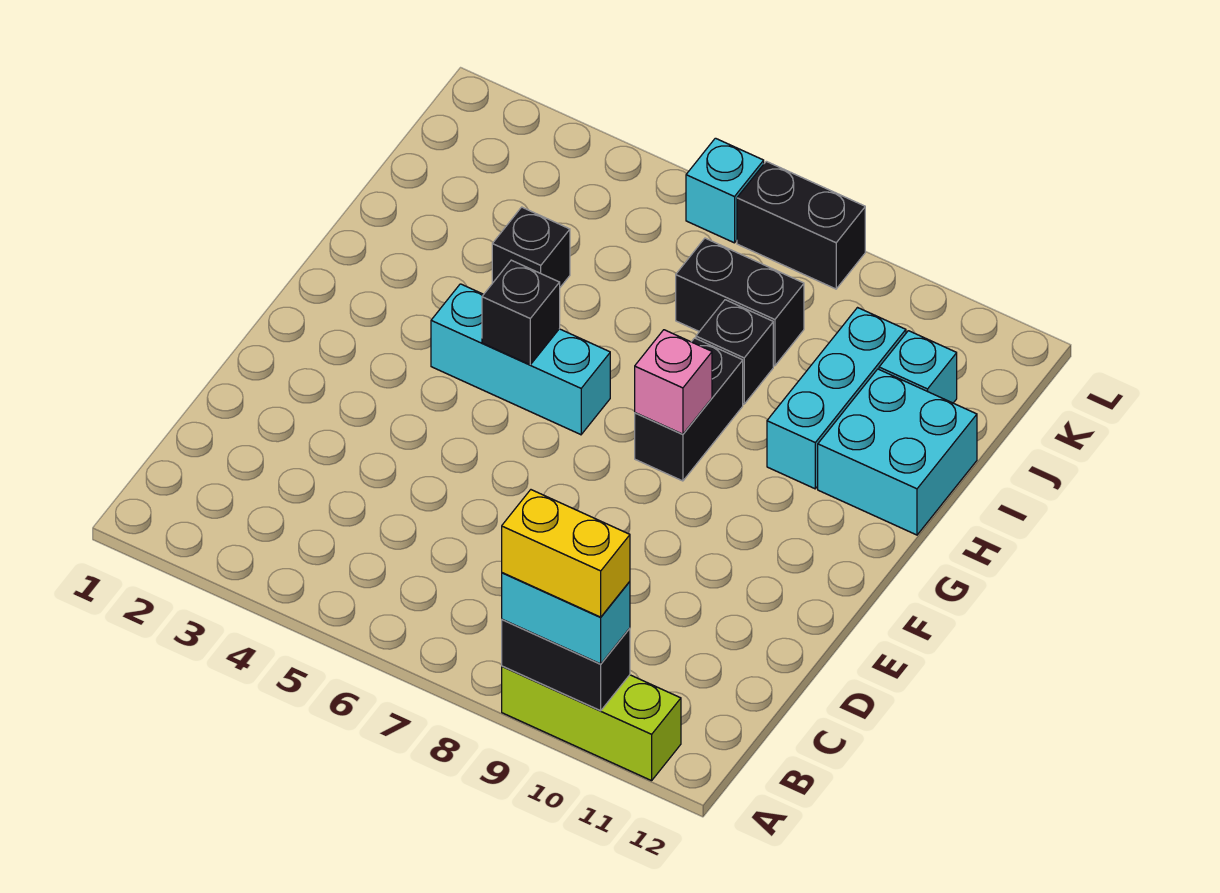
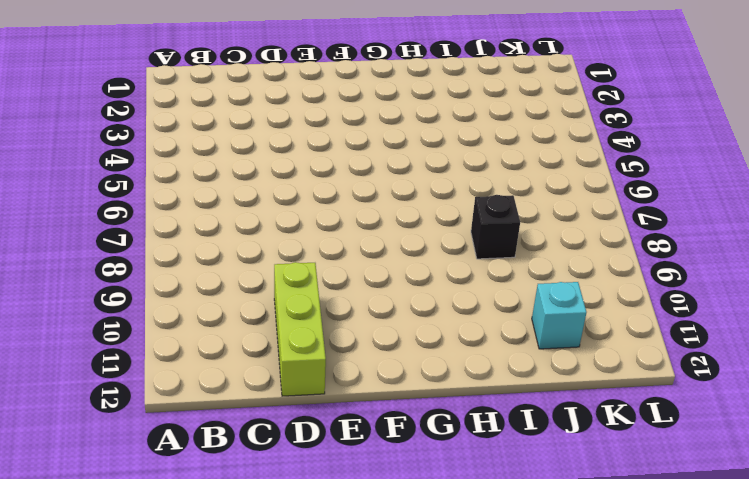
lime 1x3 brick [274,262,326,396] -> lime 1x3 brick moved to [502,666,681,781]
none -> cyan 1x3 brick [431,284,610,435]
none -> black 1x2 brick [635,338,743,481]
none -> cyan 1x3 brick [767,308,906,489]

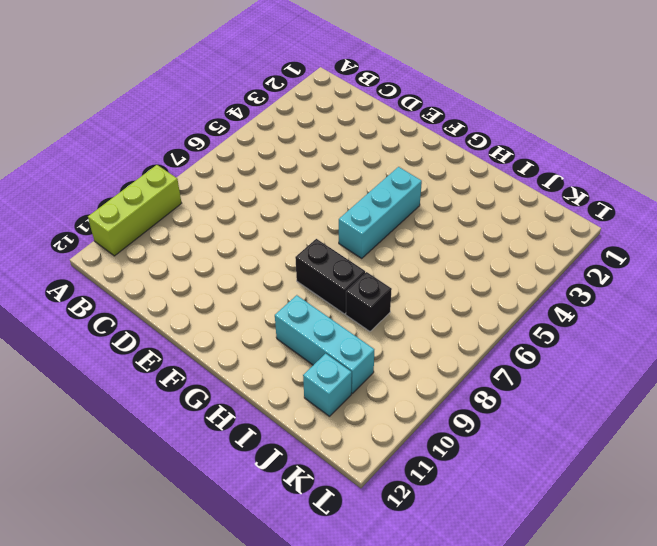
none -> cyan 2x2 brick [818,369,977,535]
none -> black 1x1 brick [492,207,570,287]
none -> black 1x2 brick [676,238,804,366]

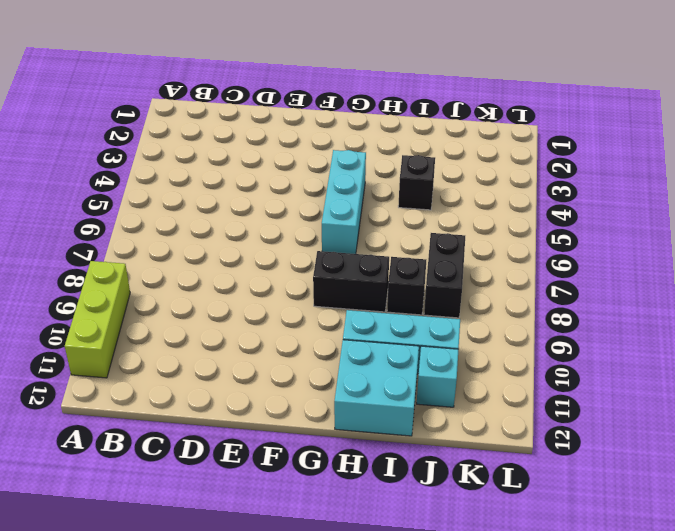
none -> cyan 1x1 brick [686,138,764,243]
none -> black 1x2 brick [737,161,865,289]
none -> black 1x2 brick [502,619,630,711]

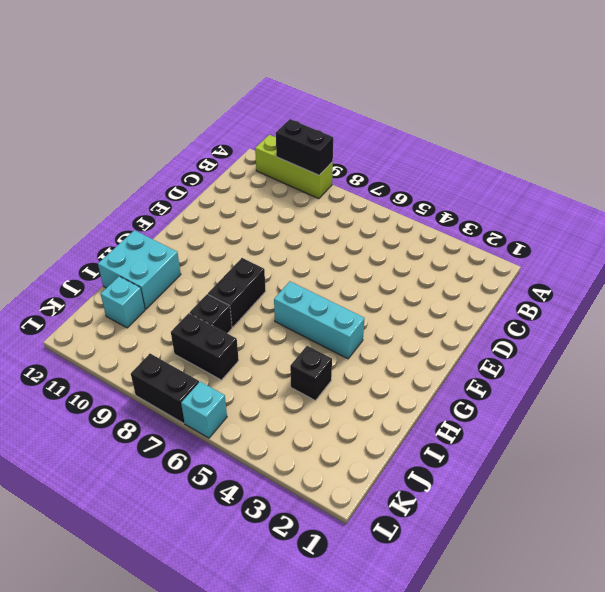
none -> cyan 1x3 brick [767,308,906,489]
none -> black 1x1 brick [482,260,560,365]
none -> pink 1x1 brick [635,330,712,434]

